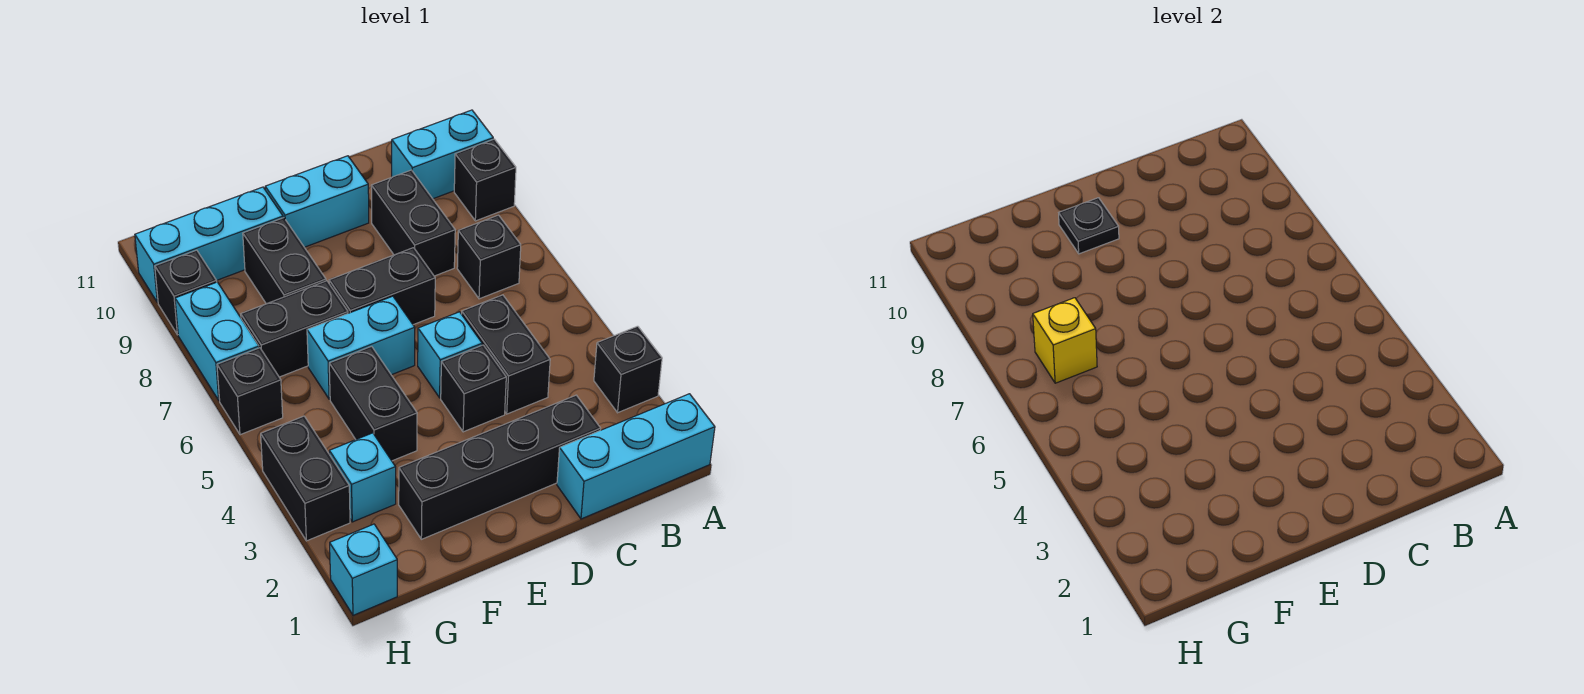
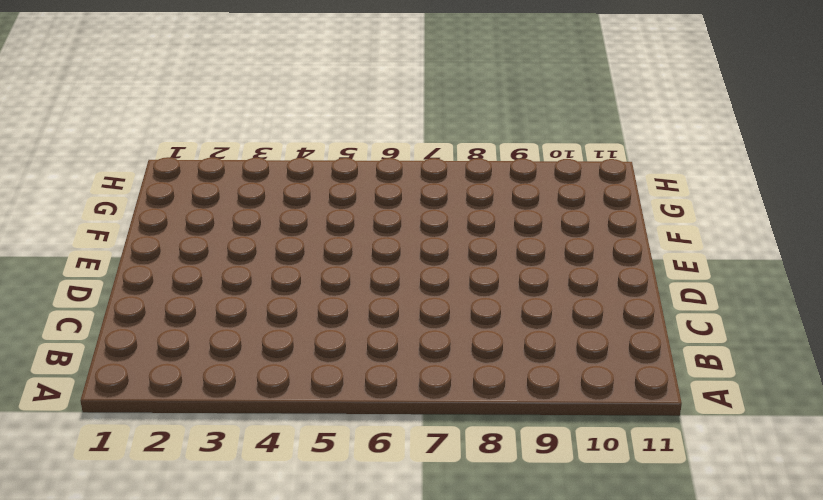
none -> cyan 1x3 brick [557,394,715,519]
none -> black 1x1 brick [594,326,662,413]
none -> black 1x1 brick [454,139,516,221]

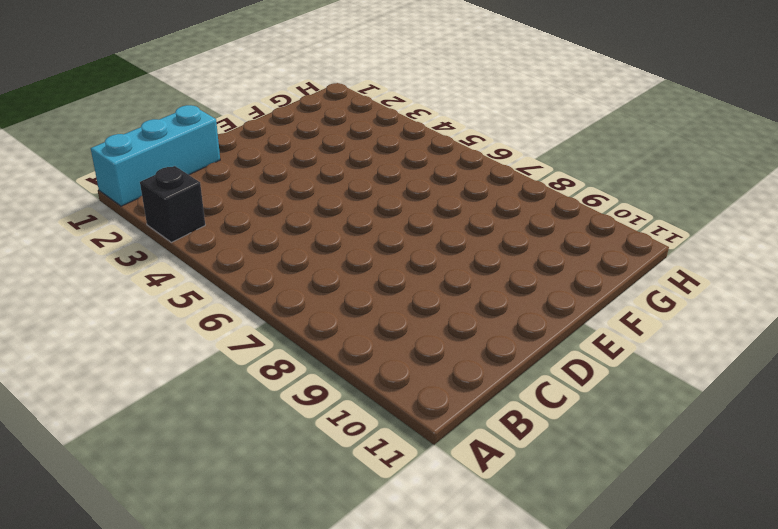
none -> black 1x1 brick [454,139,516,221]
none -> cyan 1x2 brick [392,110,493,199]
none -> black 1x1 brick [457,215,521,299]

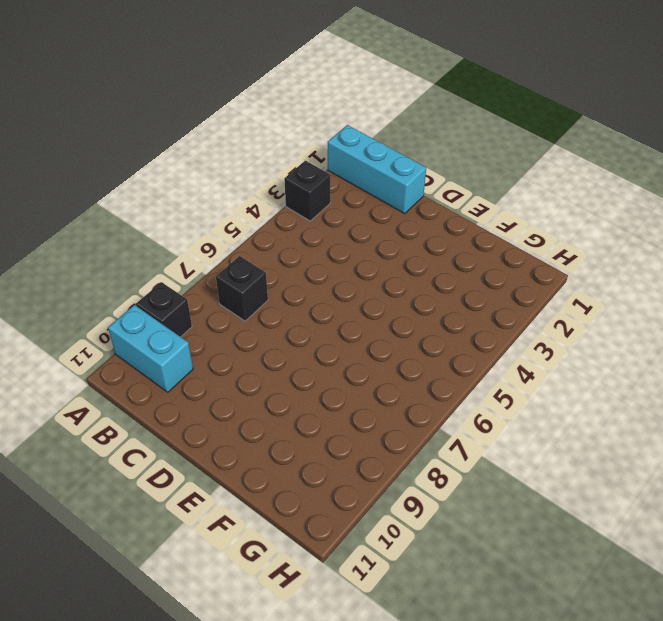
none -> black 1x4 brick [399,395,601,539]
none -> black 1x2 brick [462,295,550,414]
none -> black 1x2 brick [371,170,455,276]

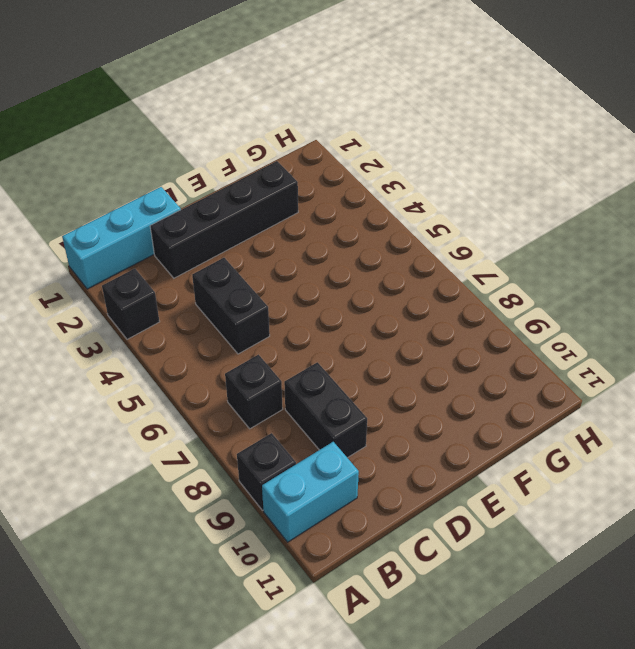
none -> black 1x1 brick [441,345,506,432]
none -> cyan 1x1 brick [418,312,482,398]
none -> black 1x2 brick [329,248,435,325]

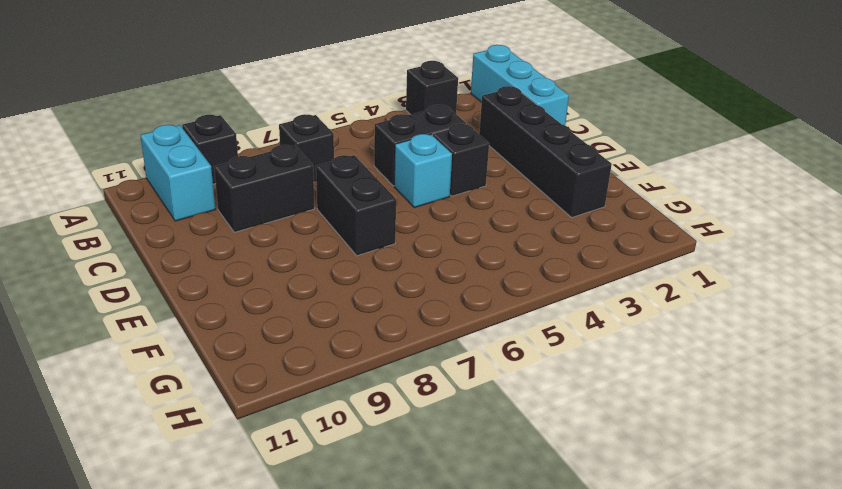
none -> cyan 1x2 brick [265,156,369,247]
none -> cyan 1x2 brick [307,296,415,399]
none -> black 1x2 brick [329,346,417,461]

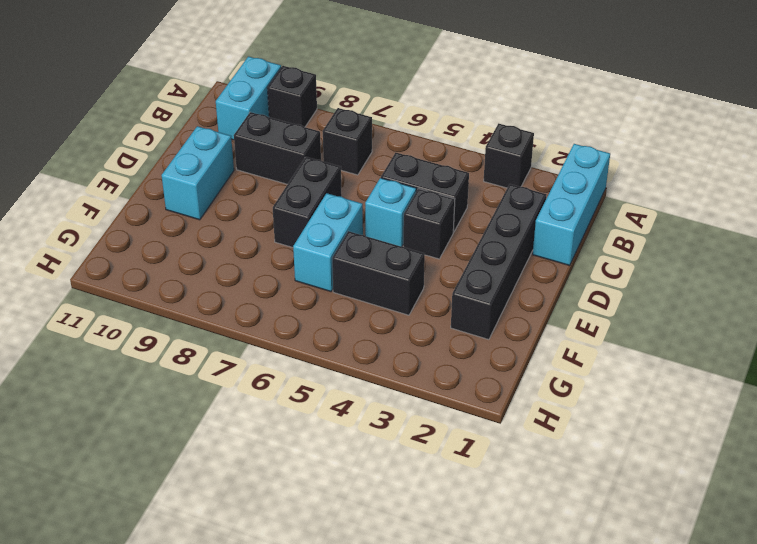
none -> black 1x2 brick [241,281,348,377]
none -> black 1x2 brick [243,218,326,304]
none -> cyan 1x3 brick [135,187,283,303]

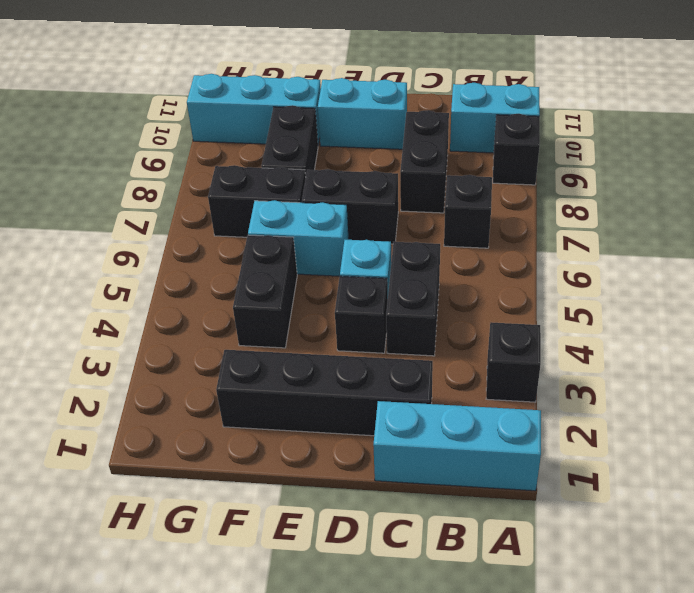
none -> cyan 1x1 brick [329,433,396,522]
none -> cyan 1x1 brick [330,524,397,615]
none -> black 1x2 brick [261,416,350,541]

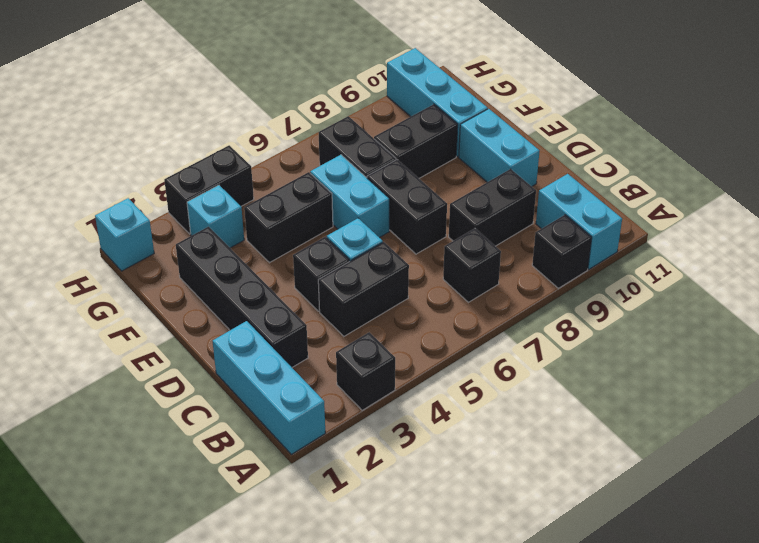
none -> black 1x1 brick [217,348,283,435]
none -> cyan 1x2 brick [175,282,259,401]
none -> black 1x1 brick [155,250,217,335]

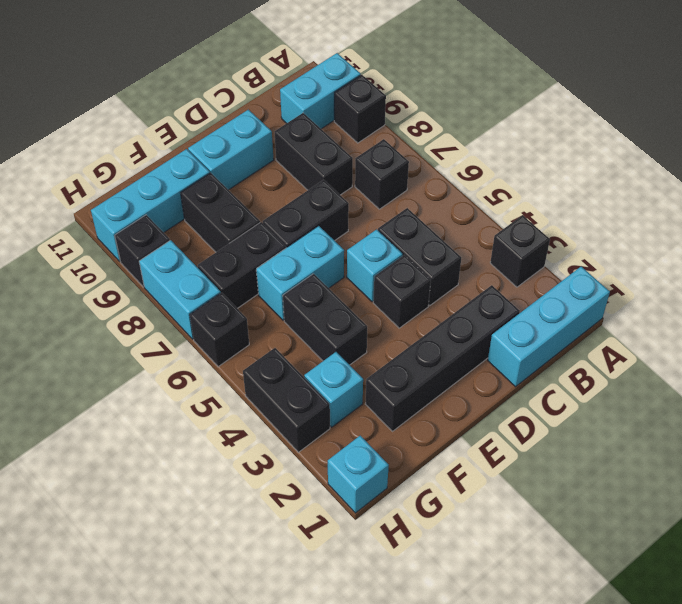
none -> black 1x1 plate [1059,198,1119,254]
none -> yellow 1x1 brick [1033,298,1097,383]

